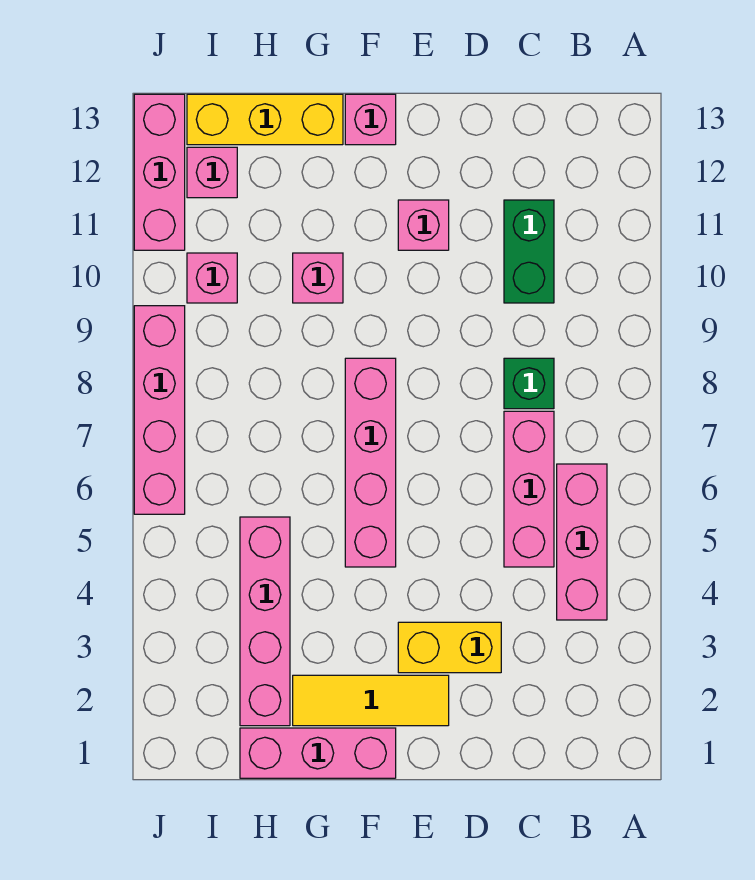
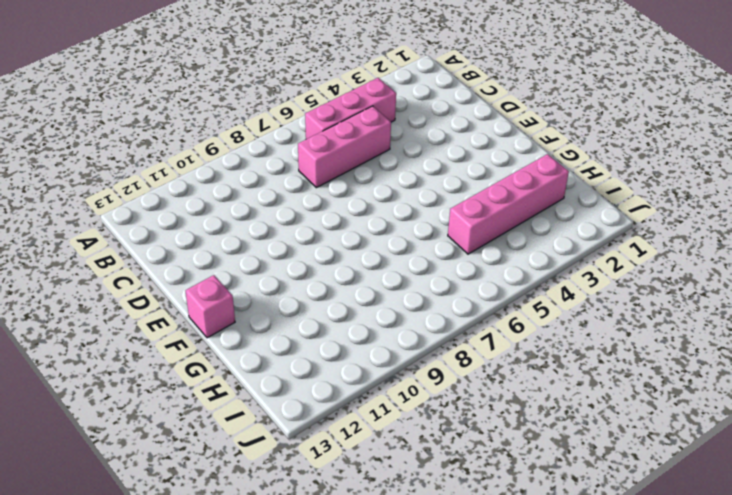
none -> green 1x1 brick [504,358,554,409]
none -> green 1x2 brick [504,200,554,303]
none -> yellow 1x2 brick [398,622,501,673]

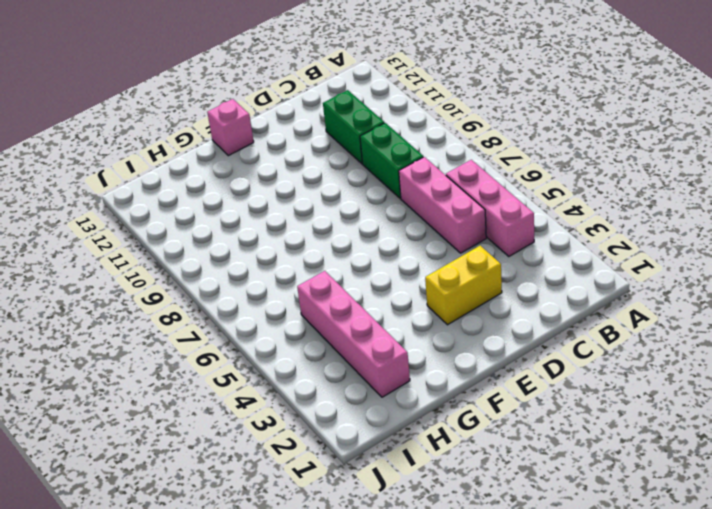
green 1x2 brick [360,123,423,198] -> green 1x1 brick [504,358,554,409]
none -> yellow 1x3 tile [293,675,449,726]
none -> pink 1x1 brick [398,200,449,250]
none -> pink 1x3 brick [240,728,396,778]

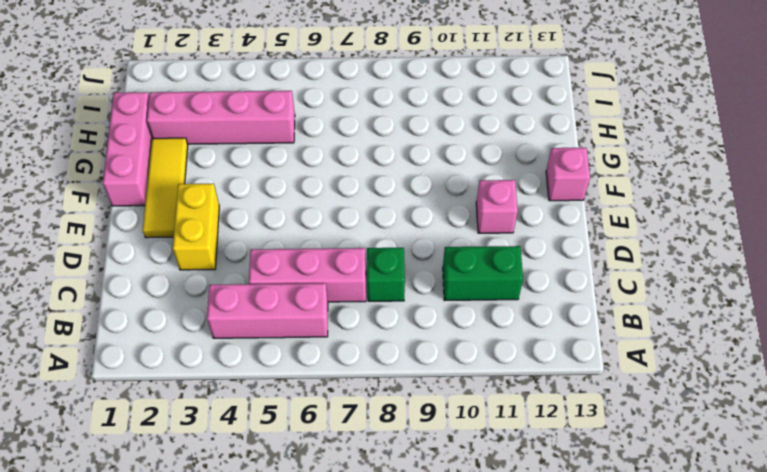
none -> pink 1x4 brick [345,358,396,567]
none -> pink 1x1 brick [293,253,343,303]
none -> yellow 1x3 brick [187,94,343,145]

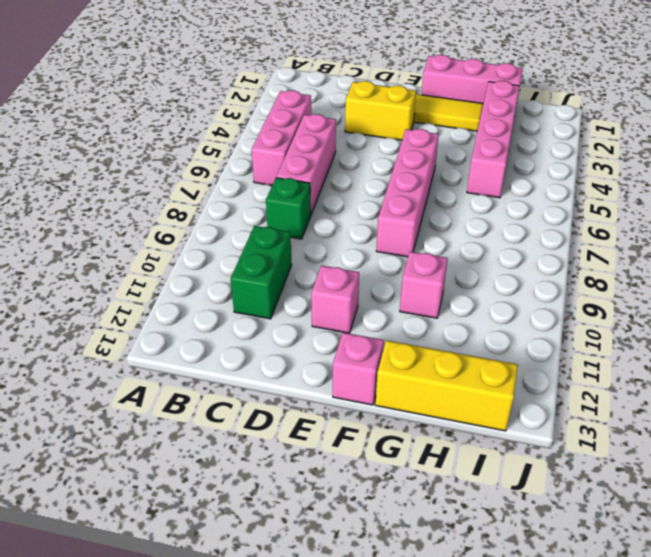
none -> pink 1x1 brick [187,253,237,303]
none -> pink 1x1 brick [187,147,237,198]
none -> pink 1x4 brick [134,306,185,514]

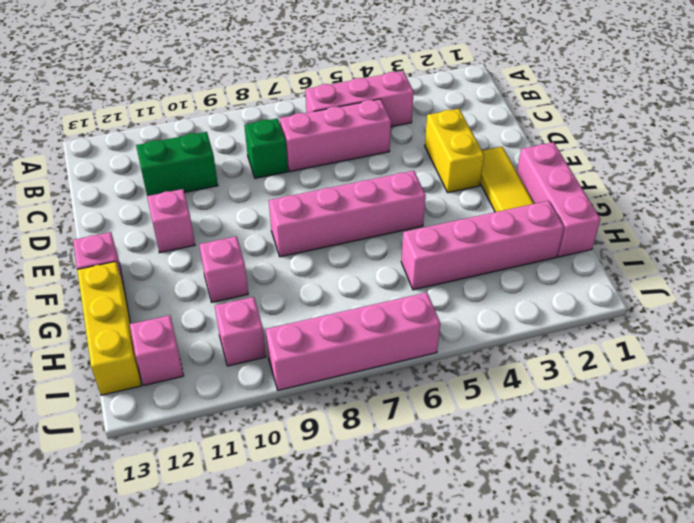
none -> pink 1x3 brick [134,94,185,250]

